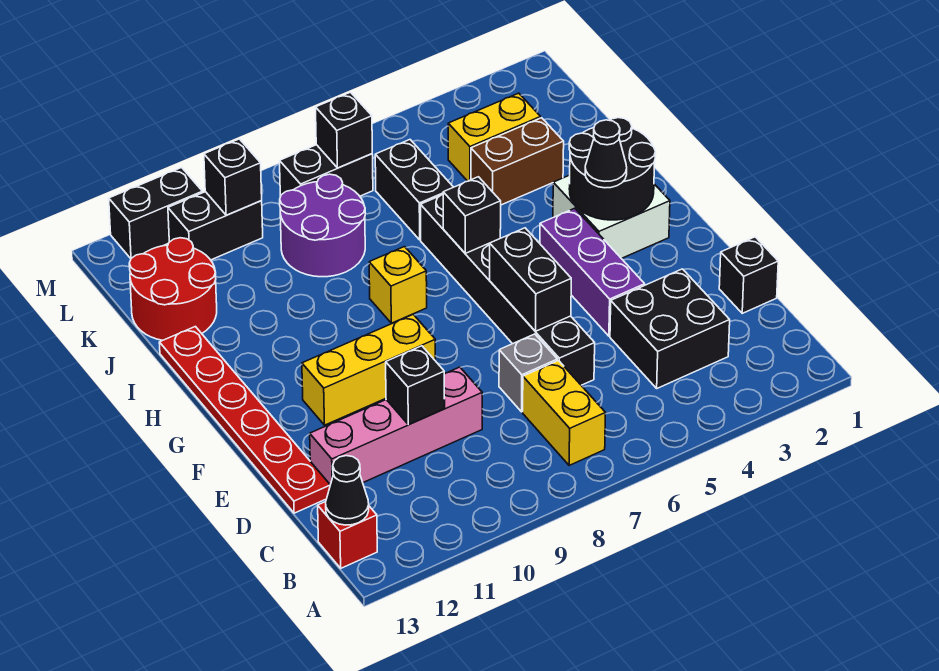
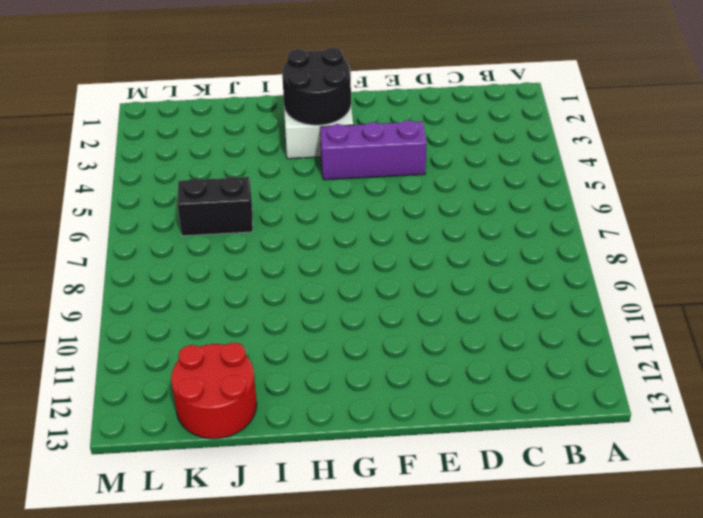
none -> yellow 1x2 brick [523,361,605,466]
none -> red 1x1 brick [318,502,377,568]
none -> black 2x2 brick [610,269,730,388]

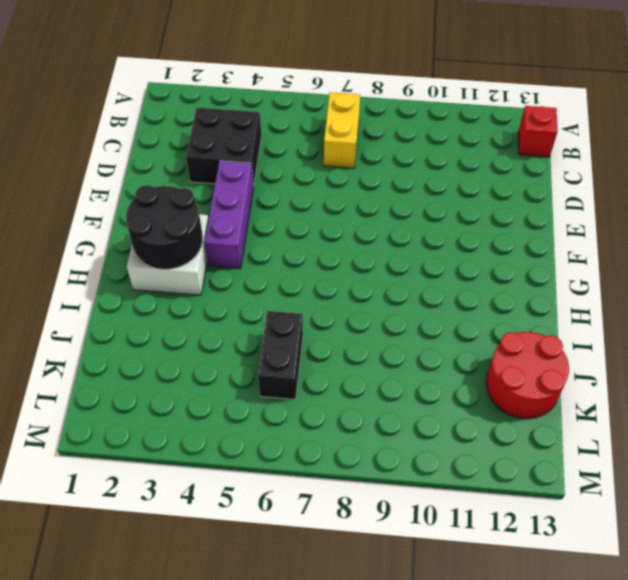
none -> black 1x1 brick [719,237,778,313]
none -> black 1x6 brick [421,194,595,385]
none -> grey 1x1 brick [499,334,557,412]

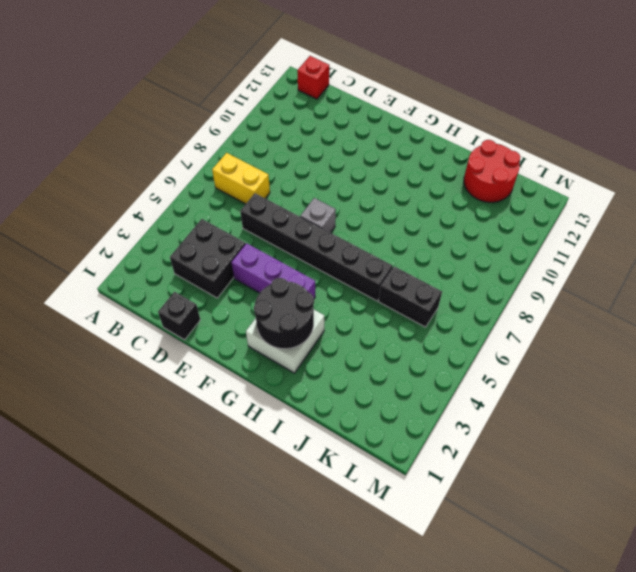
grey 1x1 brick [300,198,336,233] -> grey 1x1 brick moved to [499,334,557,412]
none -> pink 1x4 brick [310,367,482,485]
none -> red 1x6 plate [159,327,330,513]
none -> yellow 1x3 brick [302,315,435,425]

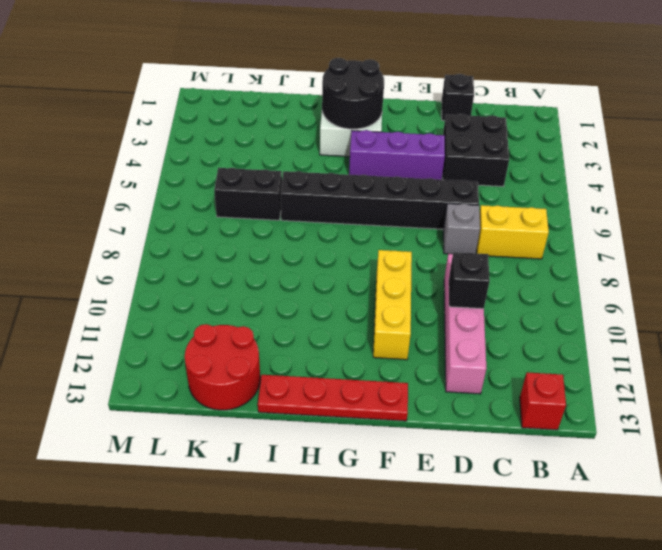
red 1x4 plate [258,375,408,421] -> red 1x6 plate [159,327,330,513]
none -> yellow 1x1 brick [369,247,427,323]
none -> brown 1x2 brick [471,118,564,205]
none -> purple 2x2 round brick [280,174,365,277]

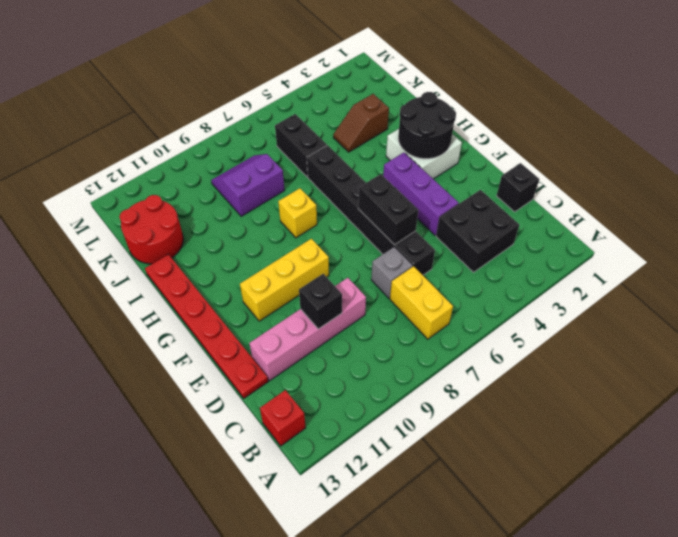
brown 1x2 slope [333,94,389,152] -> brown 1x2 brick [471,118,564,205]
purple 2x2 slope [211,154,285,216] -> purple 2x2 round brick [280,174,365,277]
none -> yellow 1x2 brick [448,93,541,181]
none -> black 1x2 brick [280,145,373,197]
none -> black 1x2 brick [168,192,263,260]

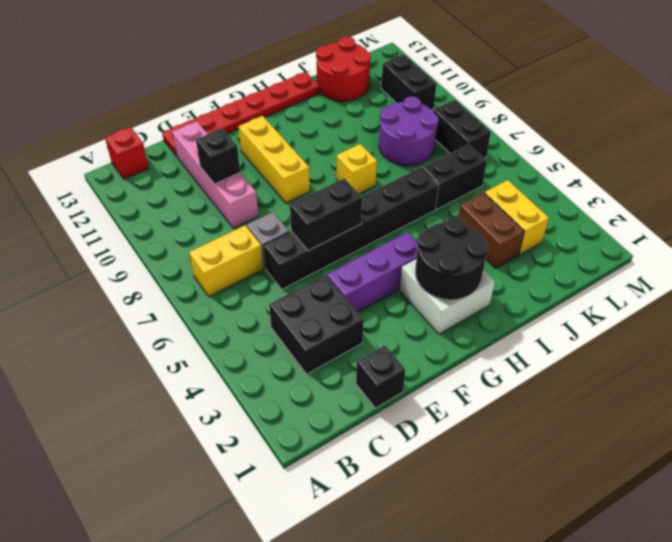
none -> black 1x2 brick [109,168,202,259]
none -> black 1x1 cone [326,456,369,525]
none -> black 1x1 brick [443,177,501,253]

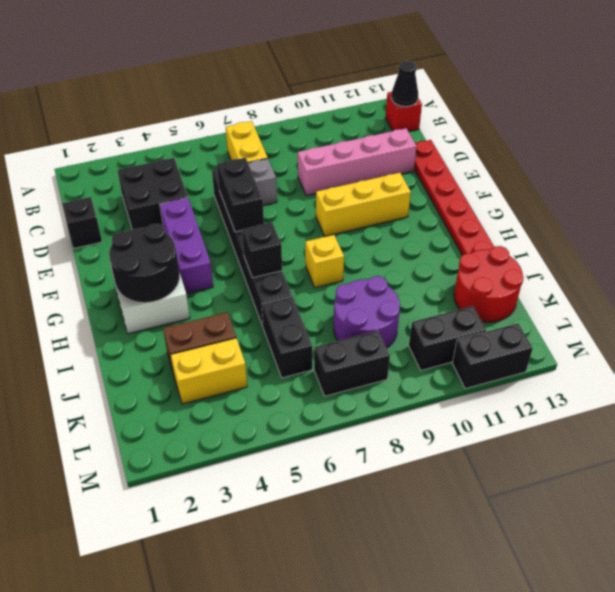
none -> black 1x1 brick [386,346,445,425]
none -> black 1x1 brick [316,92,372,168]
none -> black 1x1 brick [204,139,262,215]

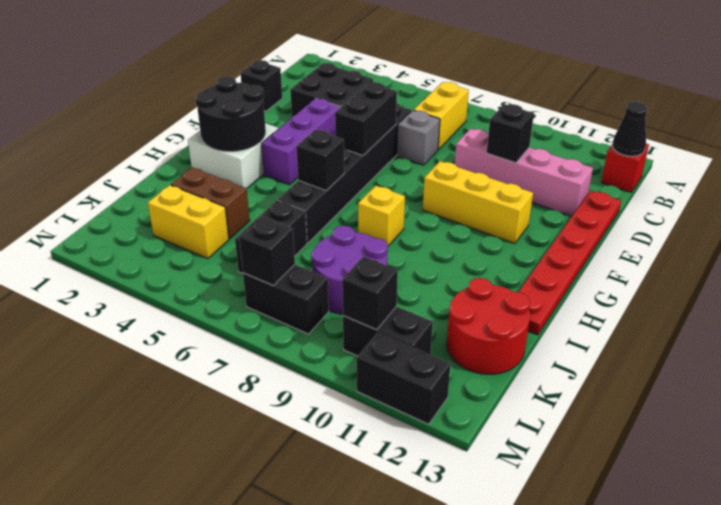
none -> black 1x1 cone [585,120,627,188]

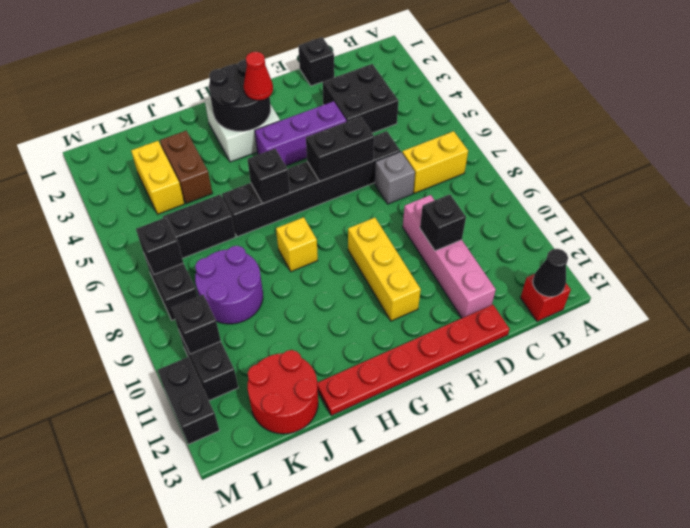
red 1x1 cone [244,52,273,100] -> black 1x1 cone [585,120,627,188]

